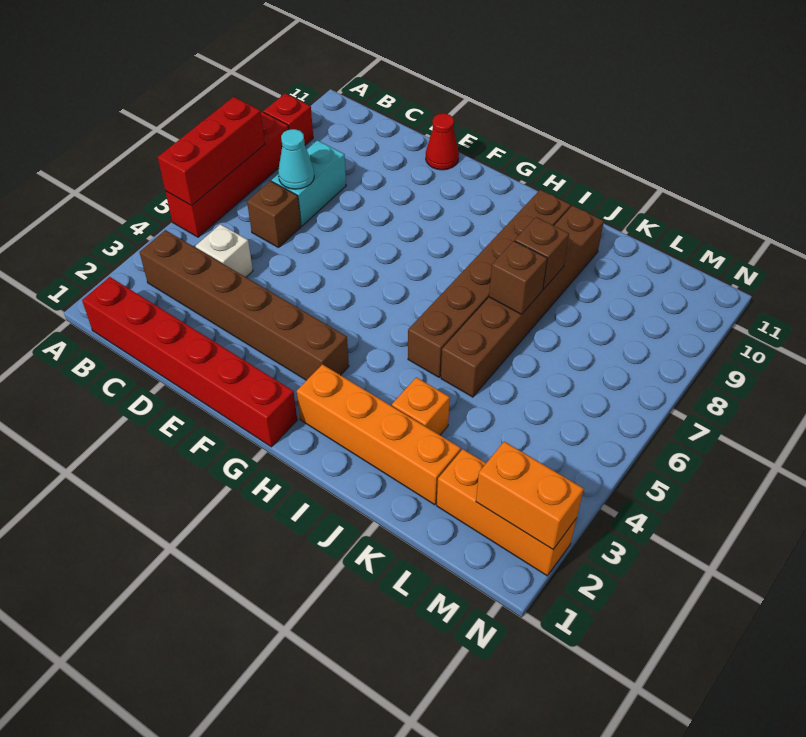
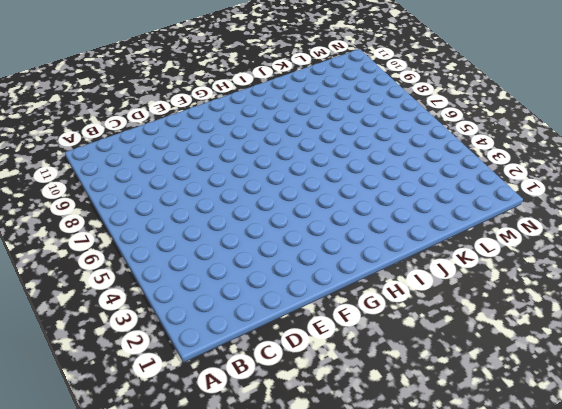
none -> red 1x4 brick [165,112,289,237]
none -> red 1x1 brick [263,93,313,145]
none -> red 1x6 brick [82,277,297,447]

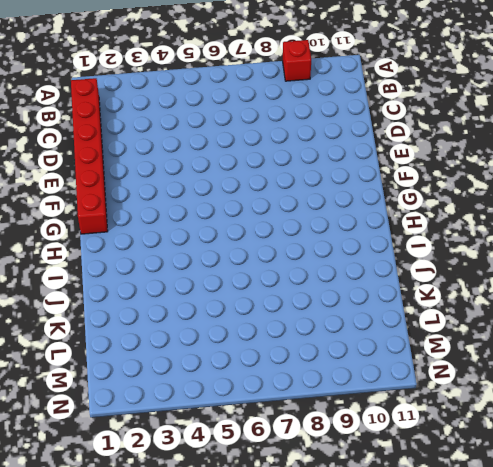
none -> red 1x4 brick [165,112,289,237]
none -> brown 1x6 brick [140,230,349,380]
none -> white 1x1 brick [195,224,253,277]

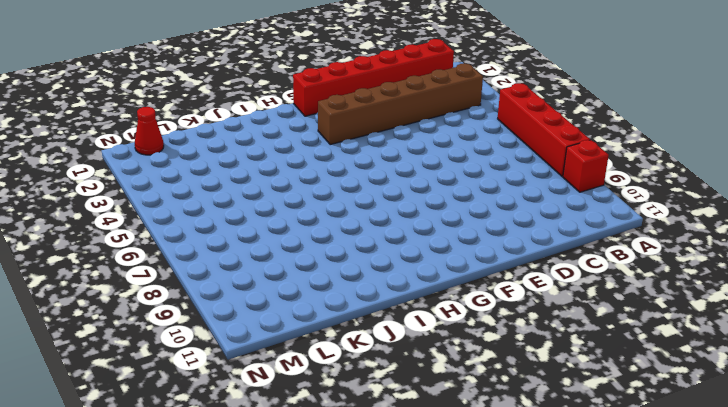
red 1x1 cone [135,107,164,155] -> red 1x1 cone moved to [426,114,459,170]
none -> white 1x1 brick [195,224,253,277]
none -> brown 1x1 brick [247,181,301,247]
none -> cyan 1x2 brick [272,140,346,226]

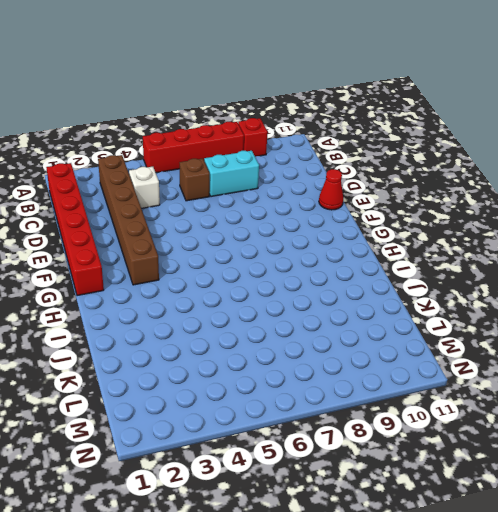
none -> orange 1x4 brick [297,364,461,505]
none -> brown 1x6 brick [408,190,571,377]
none -> orange 1x1 brick [392,377,450,435]

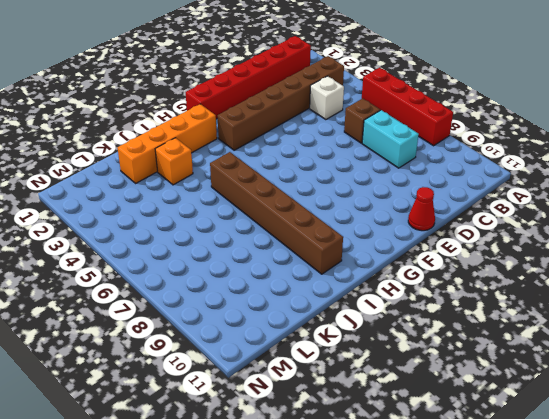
none -> red 1x1 brick [263,93,313,145]
none -> brown 1x6 brick [441,206,604,397]
none -> orange 1x3 brick [437,449,577,576]

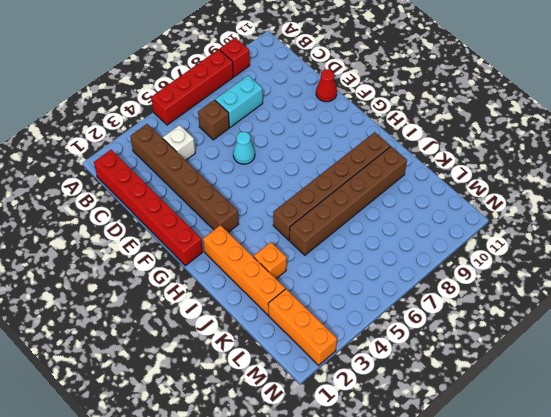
cyan 1x1 cone [233,132,255,164] -> cyan 1x1 cone moved to [278,129,314,189]
none -> red 1x3 brick [158,97,265,206]
none -> brown 1x1 brick [489,241,547,314]
none -> brown 1x1 brick [515,217,569,290]

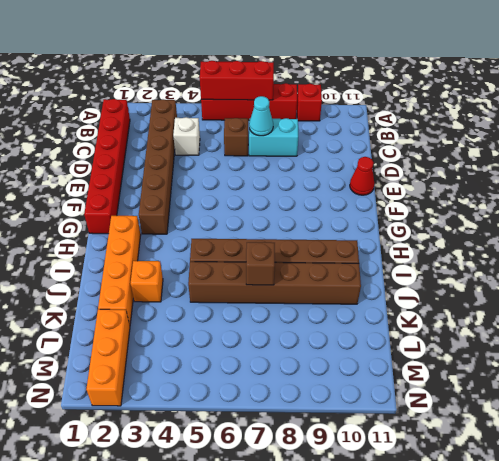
none -> brown 1x1 brick [515,217,569,290]
none -> orange 1x2 brick [476,442,584,549]

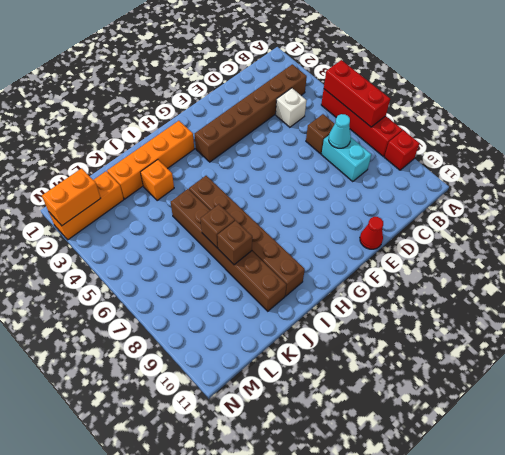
none -> red 1x6 brick [82,277,297,447]

